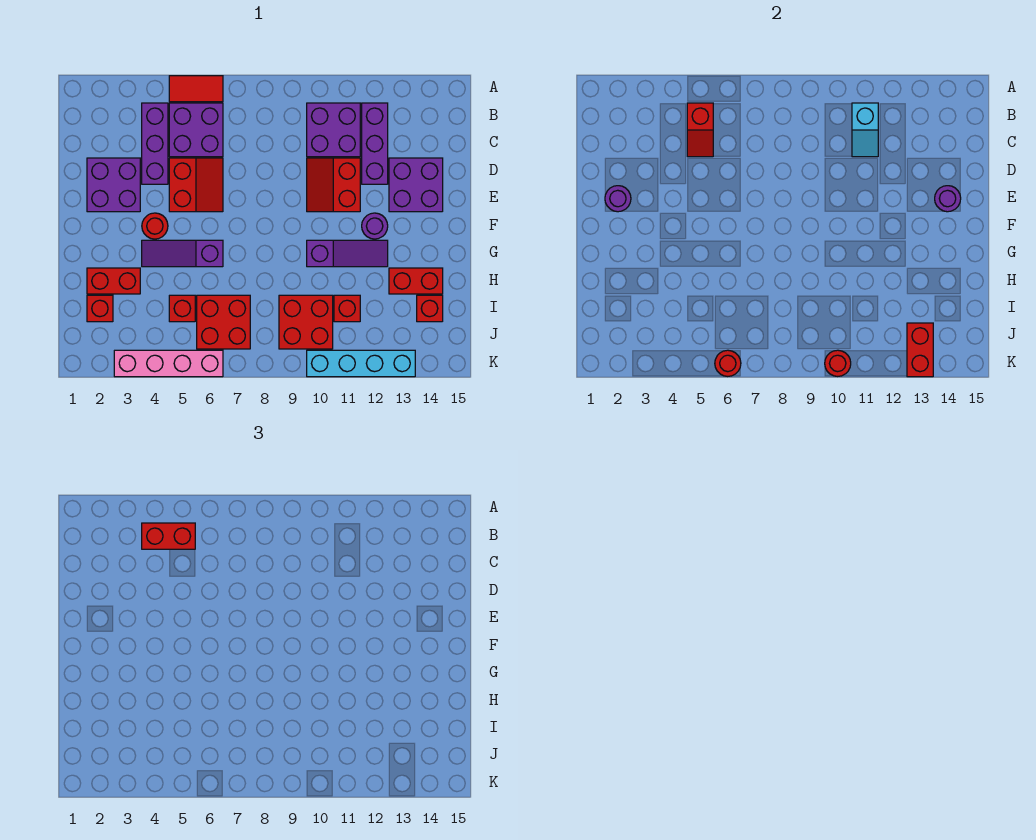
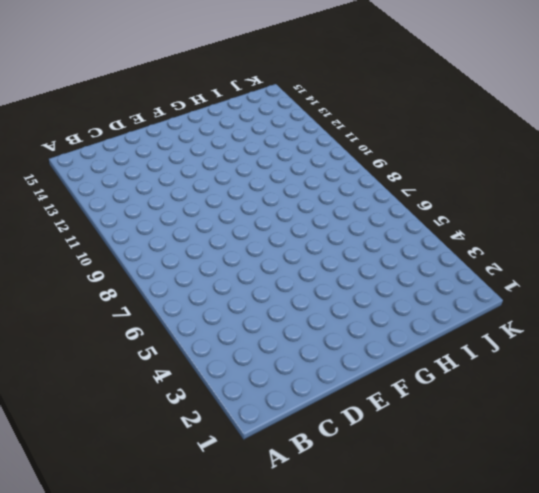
none -> red 1x2 tile [169,76,223,102]
none -> purple 1x3 brick [142,103,168,184]
none -> purple 2x2 brick [169,103,223,157]
none -> purple 2x2 brick [307,103,360,157]

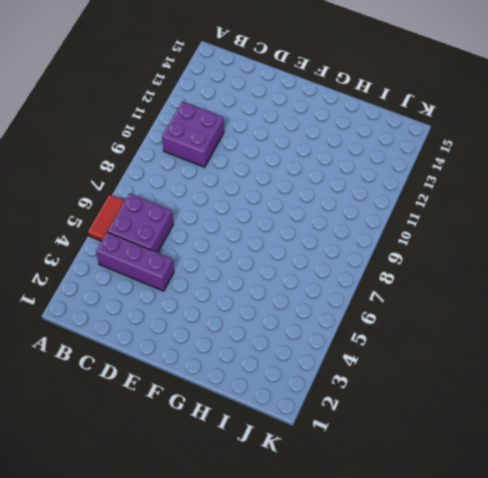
none -> purple 1x3 brick [362,103,388,184]
none -> purple 2x2 brick [87,158,140,212]
none -> red 2x2 slope [169,158,223,212]
none -> red 2x2 slope [307,158,360,212]

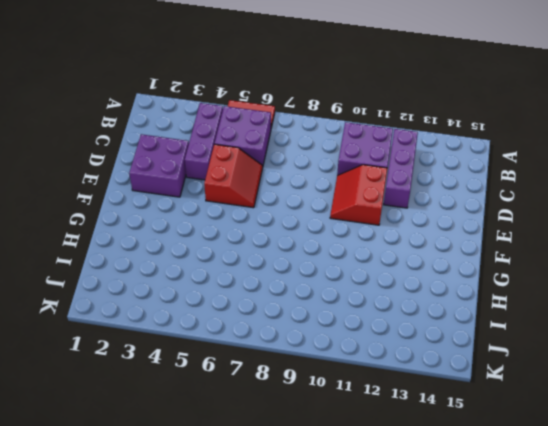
none -> purple 2x2 brick [389,158,443,212]
none -> red 1x1 round brick [142,213,168,239]
none -> purple 1x1 round brick [362,213,388,239]
none -> purple 1x3 slope [142,240,223,267]

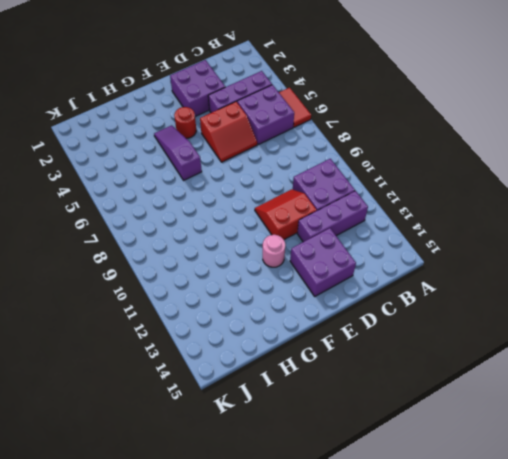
pink 1x1 round brick [263,235,285,267] -> purple 1x1 round brick [362,213,388,239]
none -> purple 1x3 slope [307,240,388,267]
none -> red 1x2 brick [87,268,140,294]
none -> red 1x2 brick [389,268,443,294]
none -> red 1x1 brick [87,295,113,322]

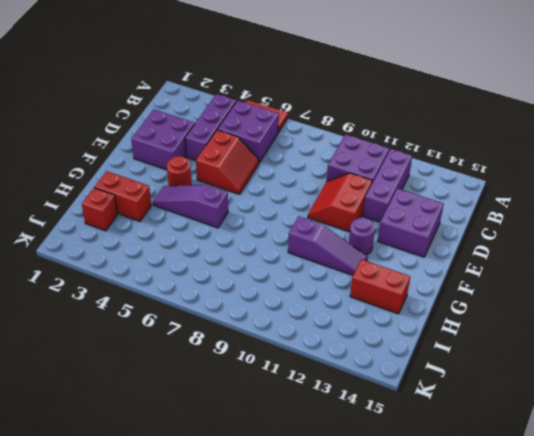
none -> red 1x1 brick [169,295,195,322]
none -> red 2x2 brick [197,295,250,349]
none -> red 2x2 brick [279,295,333,349]
none -> red 1x1 brick [334,295,360,322]

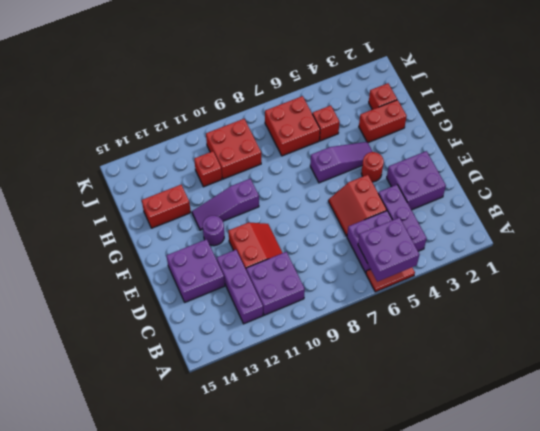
purple 2x2 brick [358,218,420,282] -> red 1x2 slope [687,103,713,157]
none -> red 1x1 brick [417,295,443,322]
none -> pink 1x4 brick [114,350,223,377]
none -> cyan 1x4 brick [307,350,415,377]
none -> cyan 1x2 slope [852,103,878,157]

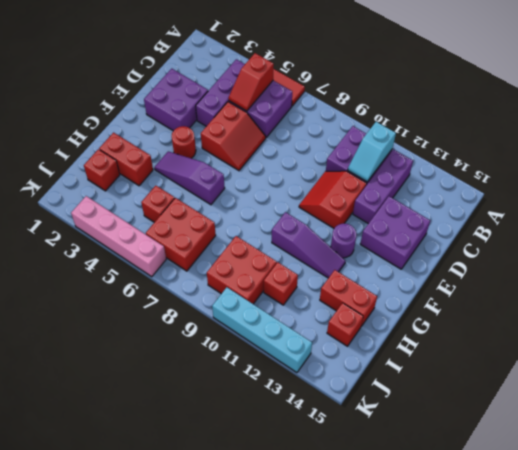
none -> purple 1x1 round brick [605,186,631,212]
none -> purple 1x1 round brick [935,186,961,212]
none -> red 1x2 brick [907,323,933,377]
none -> red 1x1 round brick [715,350,741,376]

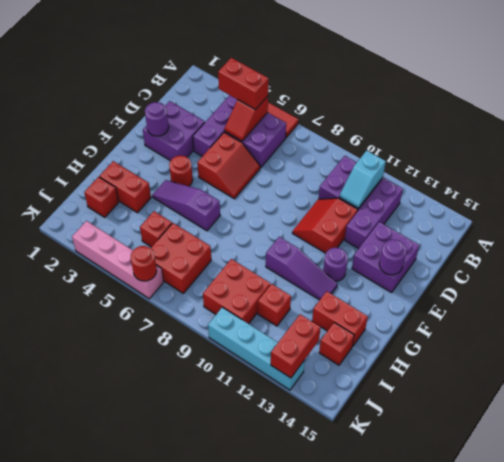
none -> red 1x1 round brick [825,350,851,376]

